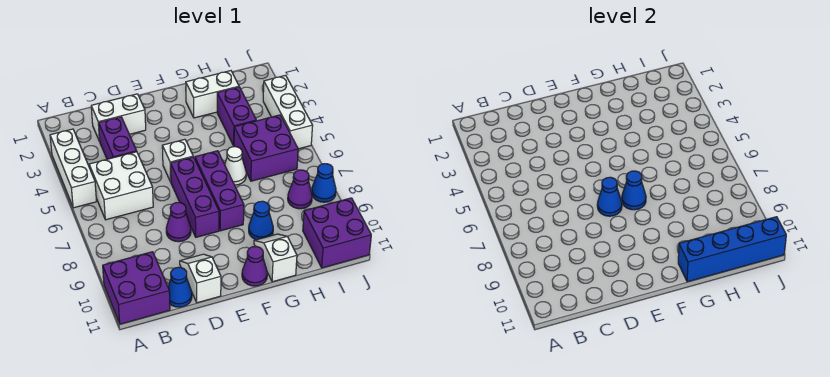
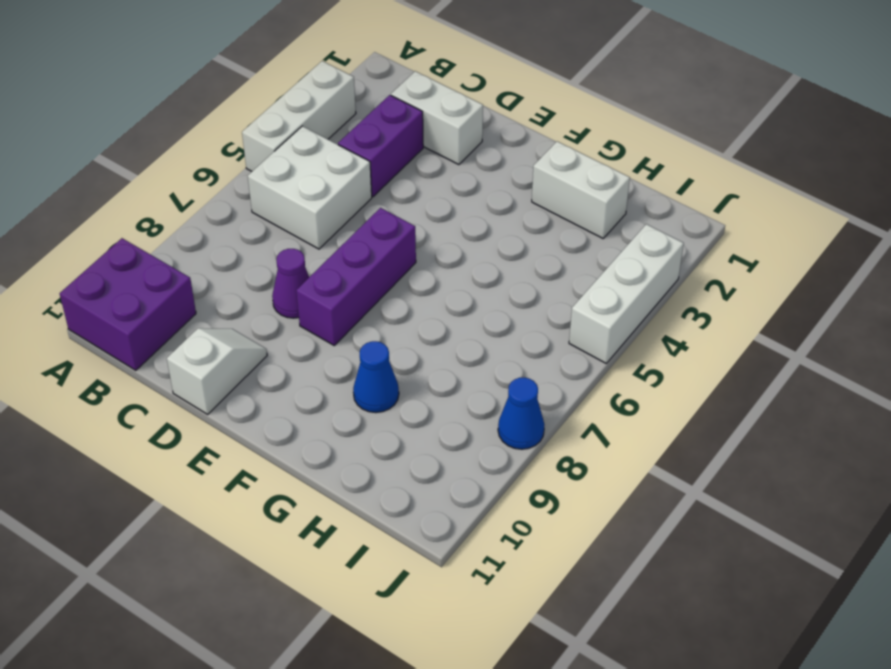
none -> blue 1x1 cone [168,267,192,307]
none -> white 1x1 brick [162,139,193,182]
none -> purple 1x3 brick [195,151,244,231]

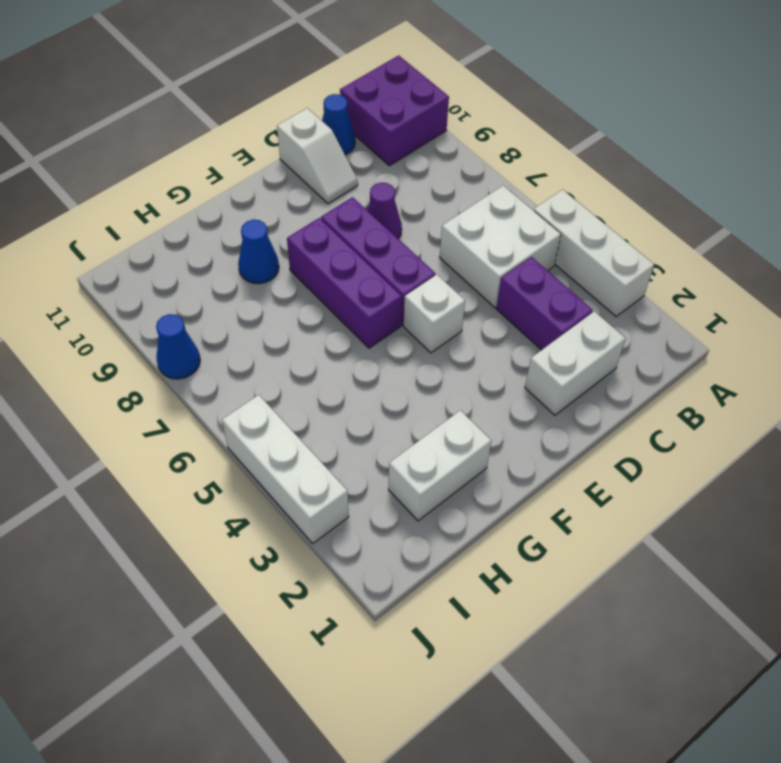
none -> purple 1x1 cone [242,247,267,286]
none -> white 1x1 cone [225,147,246,185]
none -> white 1x2 slope [254,234,297,282]

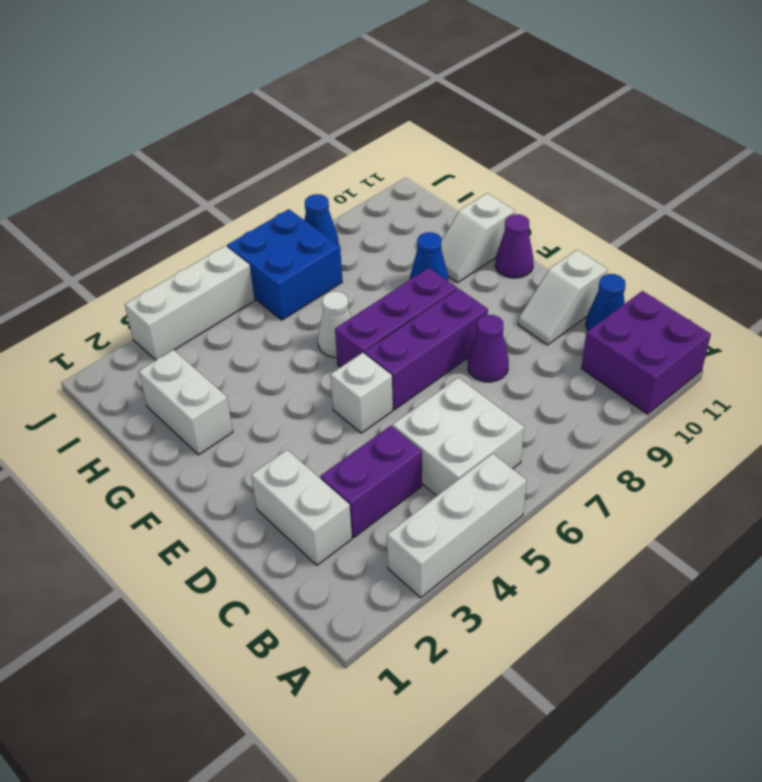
blue 2x2 brick [227,209,342,320] -> purple 2x2 brick [234,115,298,181]
none -> purple 1x2 brick [217,87,256,146]
none -> purple 1x1 cone [288,170,312,209]
none -> purple 2x2 brick [303,198,371,268]

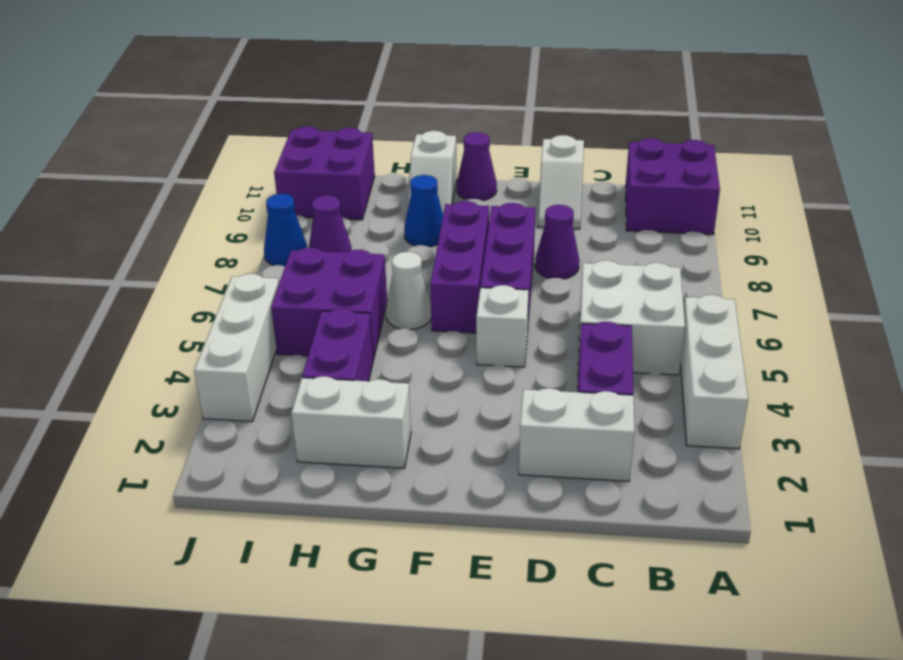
none -> blue 1x1 cone [168,267,192,307]
none -> blue 1x1 cone [597,177,622,216]
none -> blue 1x1 cone [622,171,646,210]

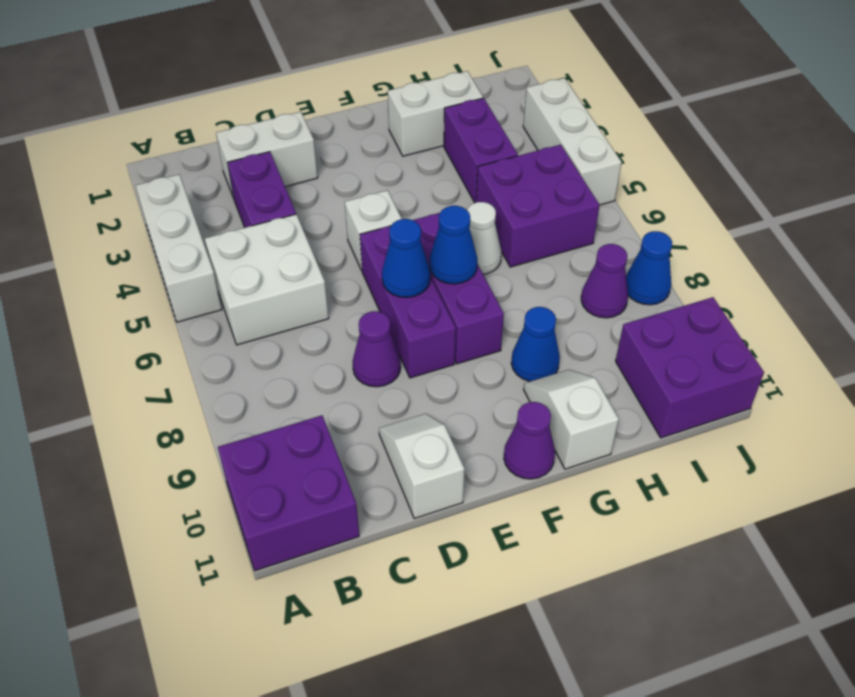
none -> blue 1x1 cone [168,267,192,307]
none -> blue 1x4 brick [678,217,786,282]

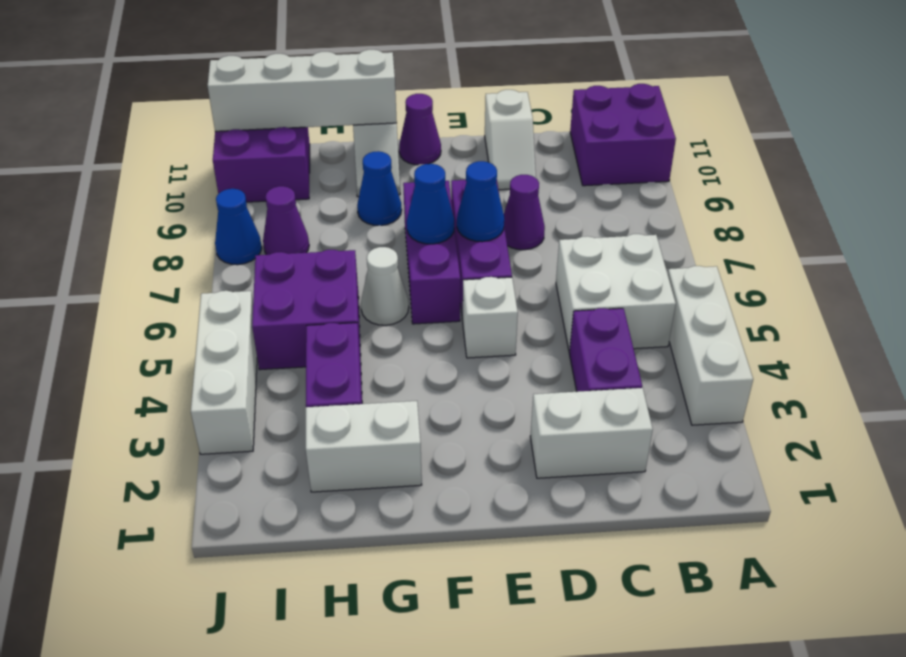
white 1x4 brick [208,50,397,131] -> blue 1x4 brick [678,217,786,282]
none -> blue 1x1 cone [168,267,192,307]

